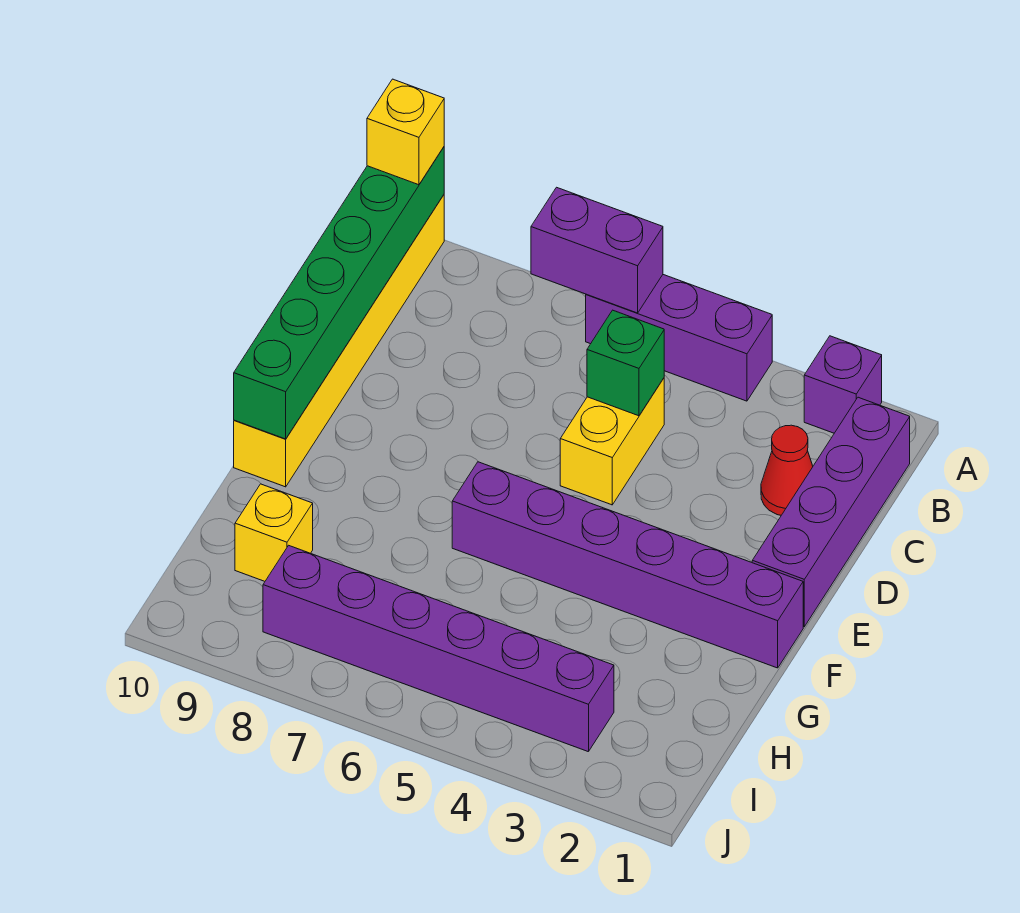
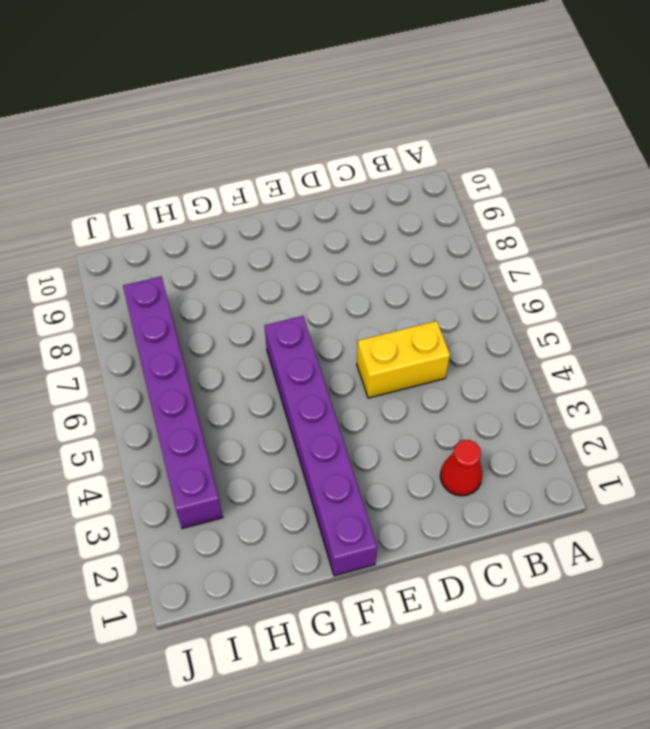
none -> purple 1x1 brick [804,336,882,433]
none -> purple 1x3 brick [586,275,772,401]
none -> yellow 1x6 brick [234,195,444,487]

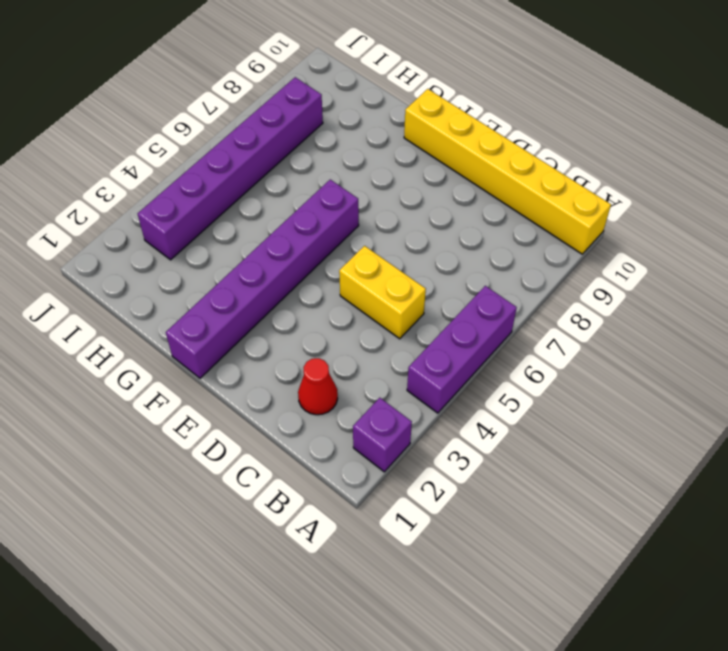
none -> purple 1x4 brick [752,397,910,627]
none -> yellow 1x1 brick [235,484,313,581]
none -> purple 1x2 brick [531,187,663,313]

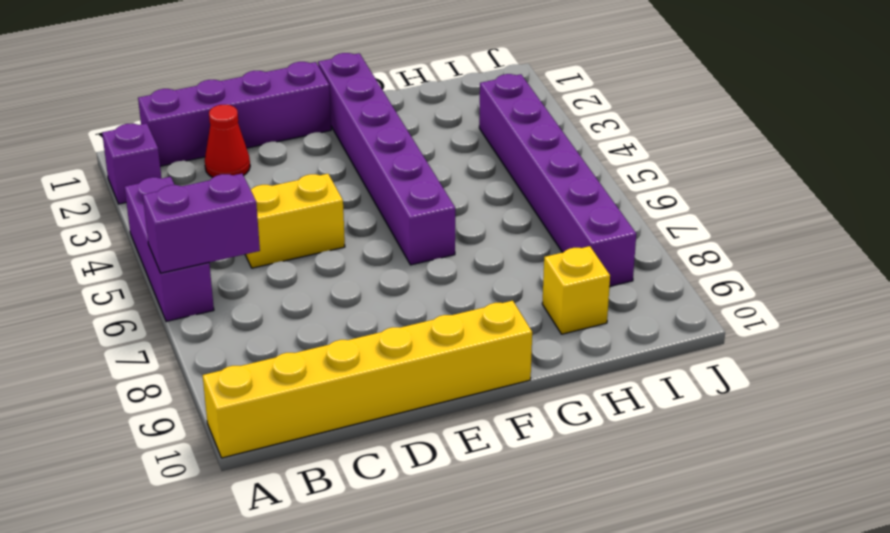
purple 1x2 brick [143,174,260,273] -> purple 1x2 brick turned to [531,187,663,313]
none -> green 1x6 brick [234,147,444,439]
none -> green 1x1 brick [587,310,664,416]
none -> yellow 1x1 brick [367,79,444,185]

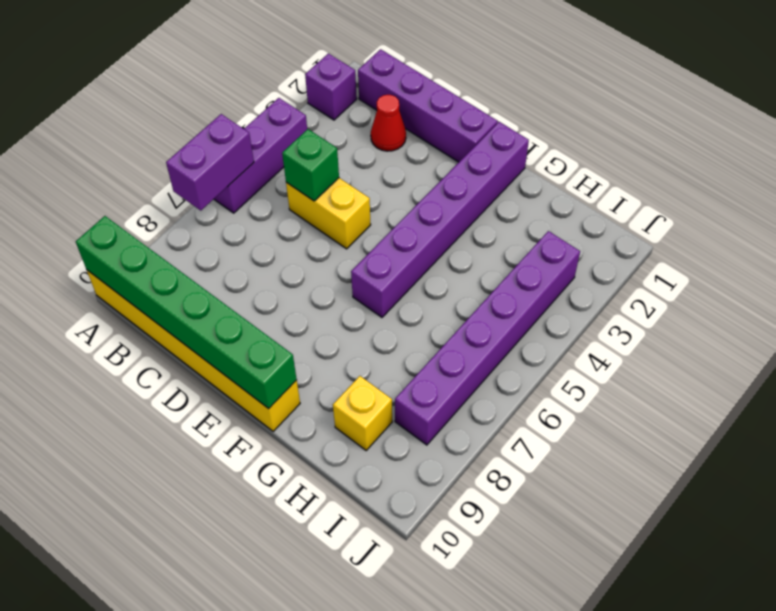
none -> yellow 1x1 brick [367,79,444,185]

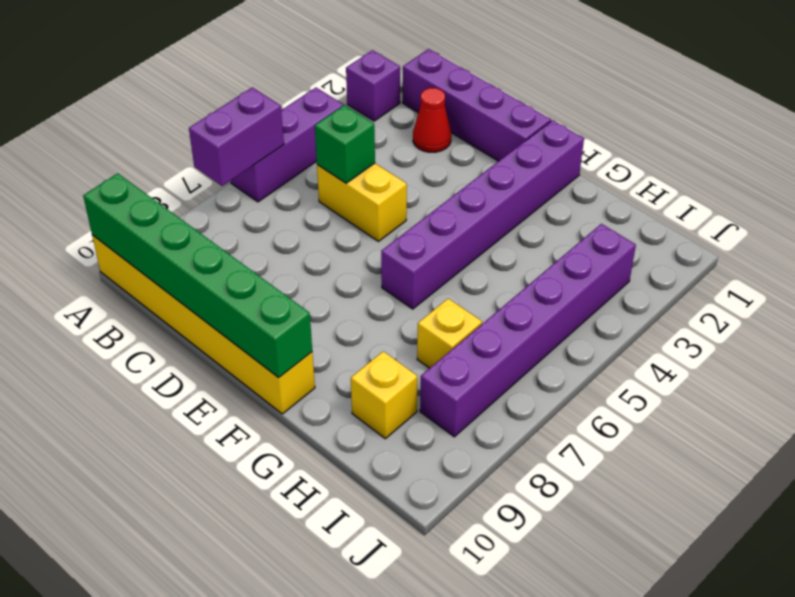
yellow 1x1 brick [417,299,482,368] -> yellow 1x1 brick moved to [367,79,444,185]

